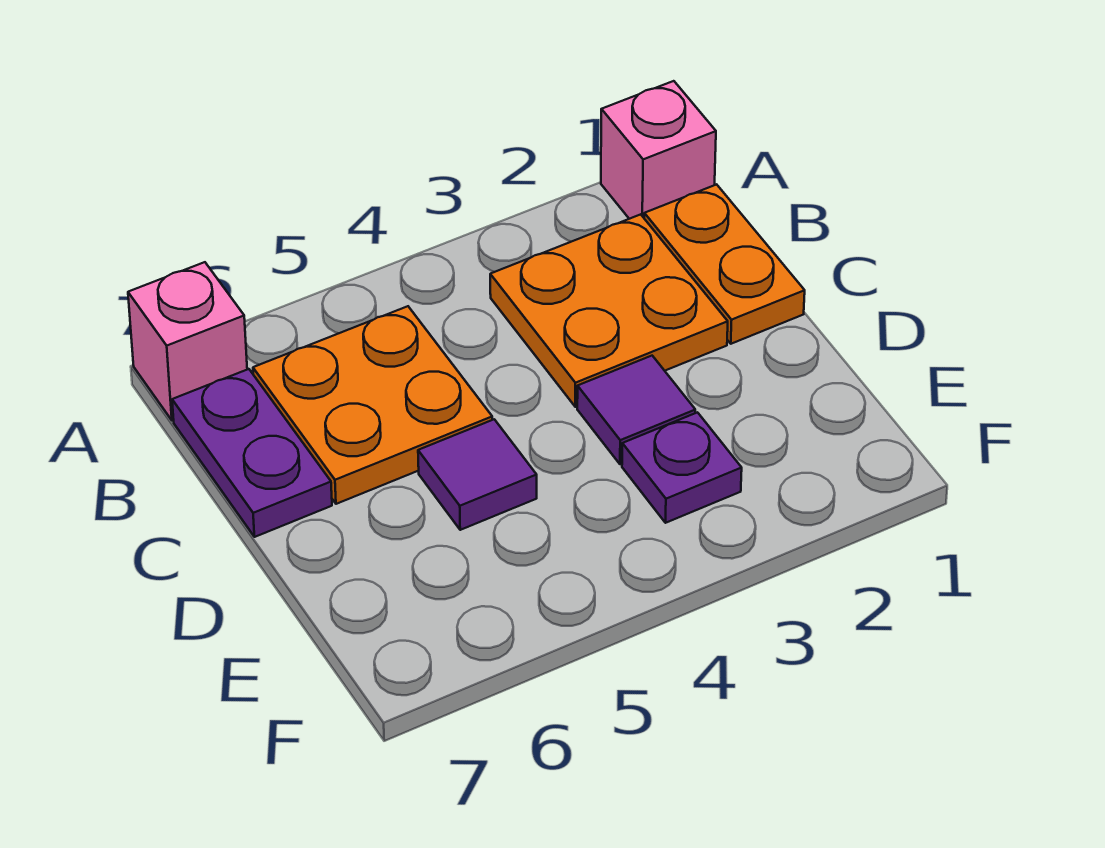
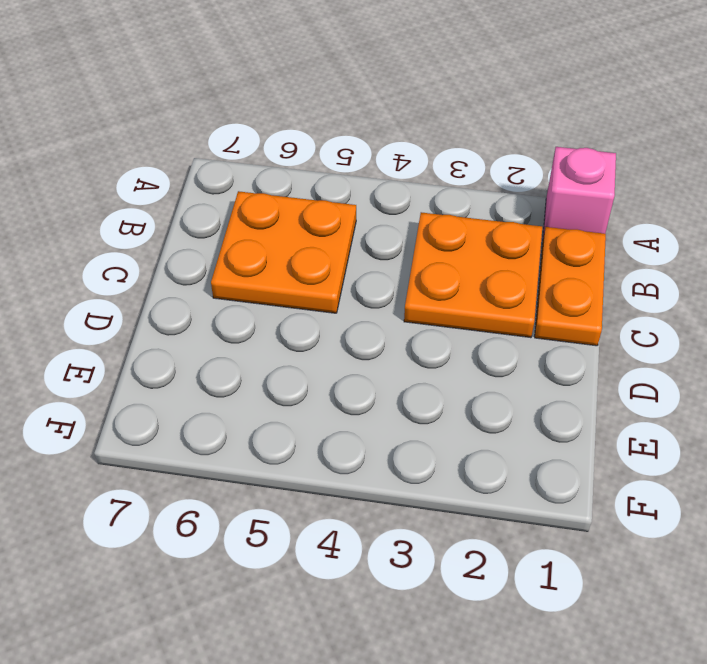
none -> pink 1x1 brick [128,262,247,420]
none -> purple 1x2 plate [172,369,332,537]

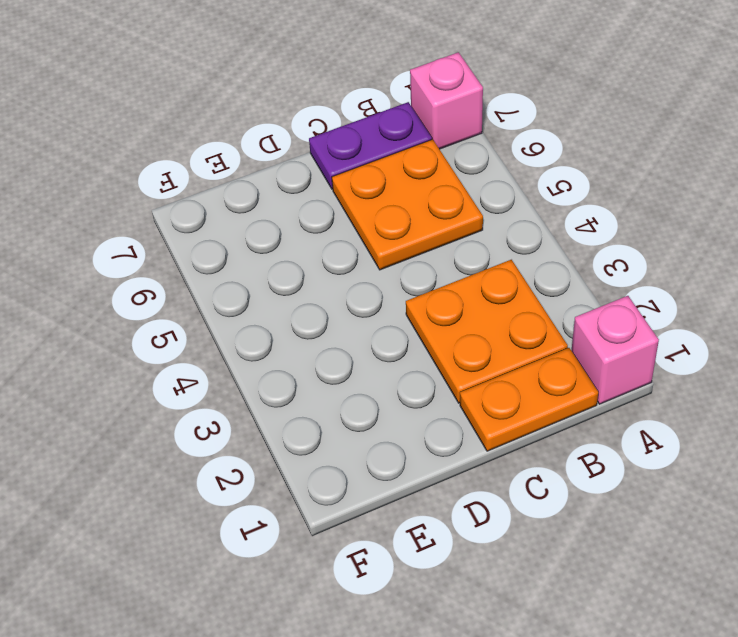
none -> purple 1x1 tile [577,356,695,464]
none -> purple 1x1 tile [418,419,537,530]

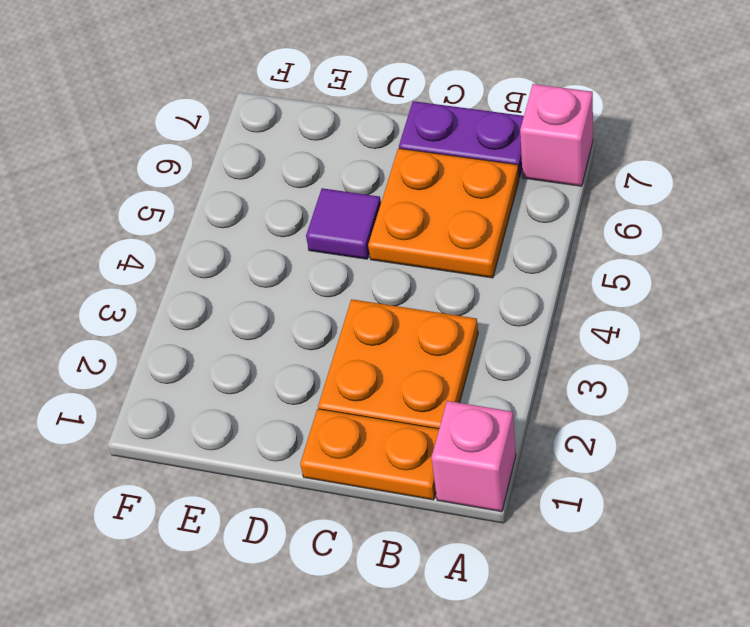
none -> purple 1x1 tile [577,356,695,464]
none -> purple 1x1 plate [622,412,742,523]

